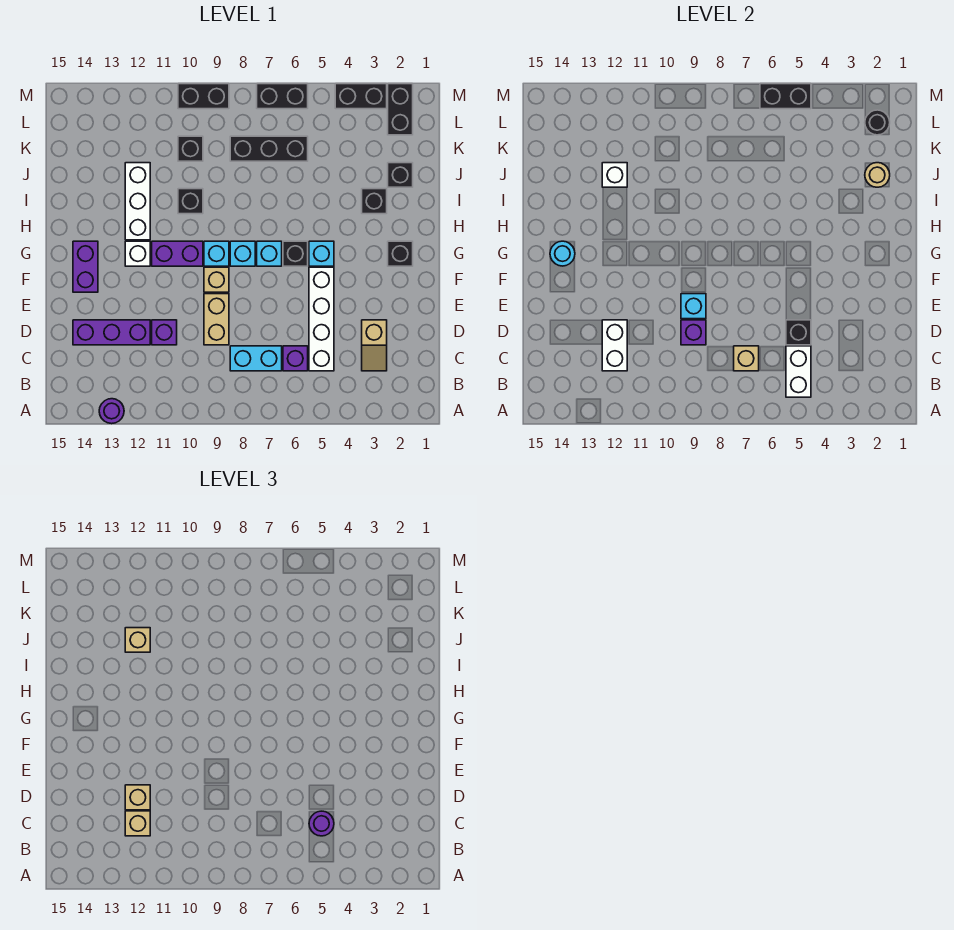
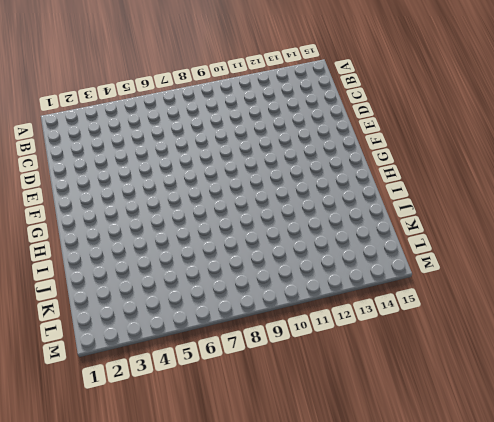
none -> purple 1x1 round brick [99,399,124,424]
none -> tan 1x2 slope [362,320,387,371]
none -> white 1x4 brick [309,267,334,371]
none -> purple 1x1 brick [283,346,308,371]

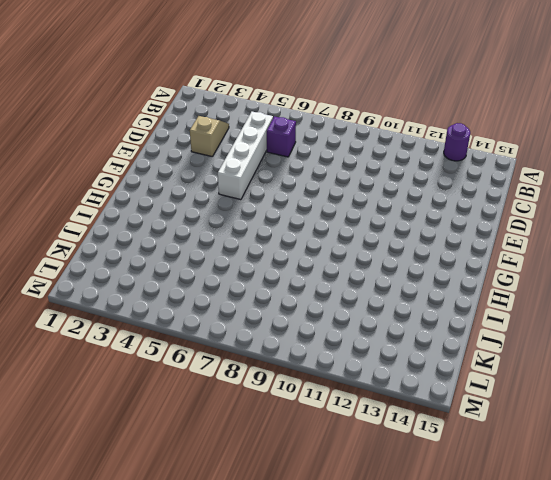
none -> cyan 1x2 brick [230,346,282,371]
none -> tan 1x2 brick [204,294,229,345]
none -> purple 1x1 brick [152,320,177,345]
none -> purple 1x3 brick [73,320,150,345]

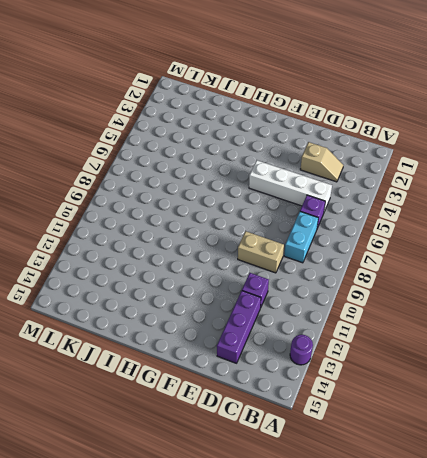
none -> tan 1x1 brick [204,267,229,292]
none -> purple 1x2 brick [73,241,98,292]
none -> black 1x1 brick [388,241,413,266]
none -> cyan 1x1 brick [309,241,334,266]

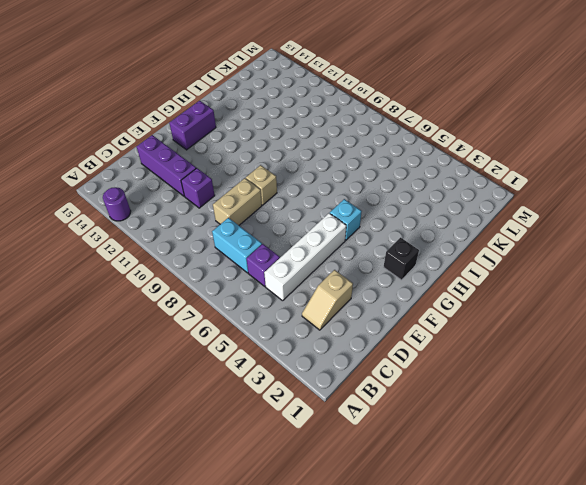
none -> black 1x1 brick [283,241,308,266]
none -> cyan 1x1 brick [257,241,282,266]
none -> cyan 1x1 brick [230,241,255,266]
none -> cyan 1x1 brick [204,241,229,266]

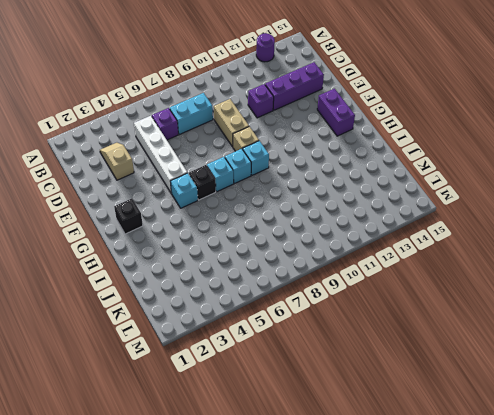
none -> purple 1x2 brick [152,241,203,266]
none -> white 1x1 brick [125,241,150,266]
none -> white 1x3 brick [125,163,150,240]
none -> black 1x1 brick [362,189,387,214]

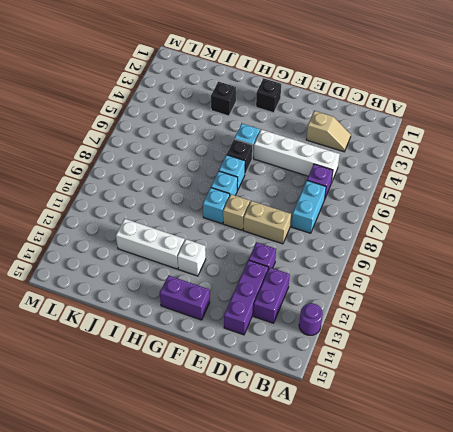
purple 1x2 brick [253,268,290,323] -> purple 1x2 brick moved to [152,241,203,266]
none -> black 1x1 brick [178,189,203,214]
none -> black 1x1 brick [388,163,413,187]
none -> black 1x3 brick [230,136,308,161]
none -> black 1x1 brick [178,136,203,161]

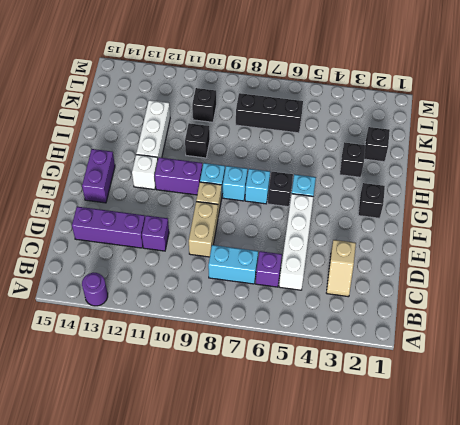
none -> black 1x2 brick [388,84,413,135]
none -> black 1x2 brick [335,84,387,109]
none -> black 1x2 brick [257,84,308,109]
none -> black 1x2 brick [178,84,229,109]

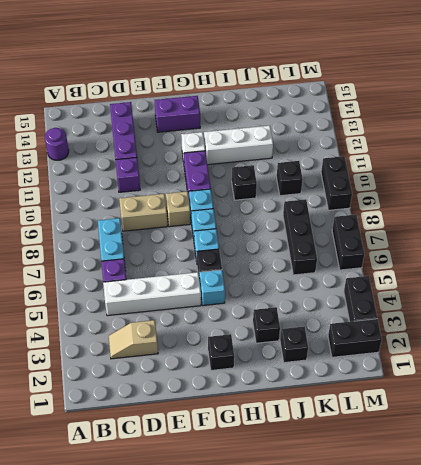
none -> white 1x2 brick [786,346,811,397]
none -> tan 1x1 brick [734,346,759,371]
none -> white 1x2 brick [602,320,627,371]
none -> black 1x1 brick [786,320,811,345]

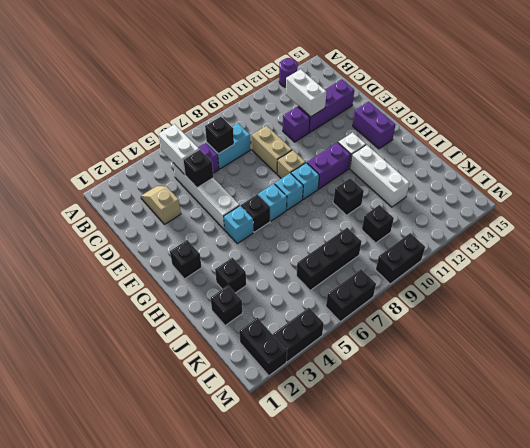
black 1x1 brick [205,117,234,154] -> tan 1x1 brick [734,346,759,371]
none -> purple 1x1 brick [681,320,706,345]
none -> cyan 1x1 brick [681,294,706,319]
none -> cyan 1x1 round brick [550,241,575,266]
none -> tan 1x1 round brick [865,163,890,187]

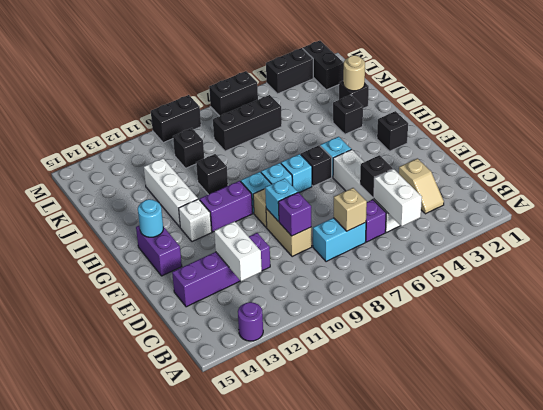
none -> white 1x1 brick [602,163,627,187]
none -> black 1x1 round brick [865,110,890,135]
none -> black 1x2 brick [760,84,811,109]
none -> purple 1x1 round brick [309,811,334,836]

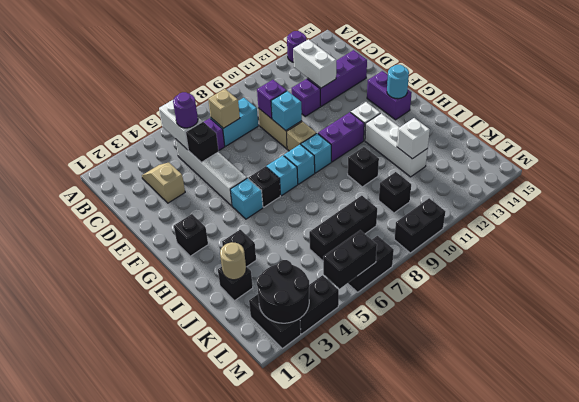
black 2x2 round brick [257,260,309,323] -> black 1x1 round brick [865,110,890,135]
none -> tan 1x1 brick [125,811,150,836]
none -> tan 1x1 brick [125,785,150,810]
none -> tan 1x1 brick [125,628,150,652]

